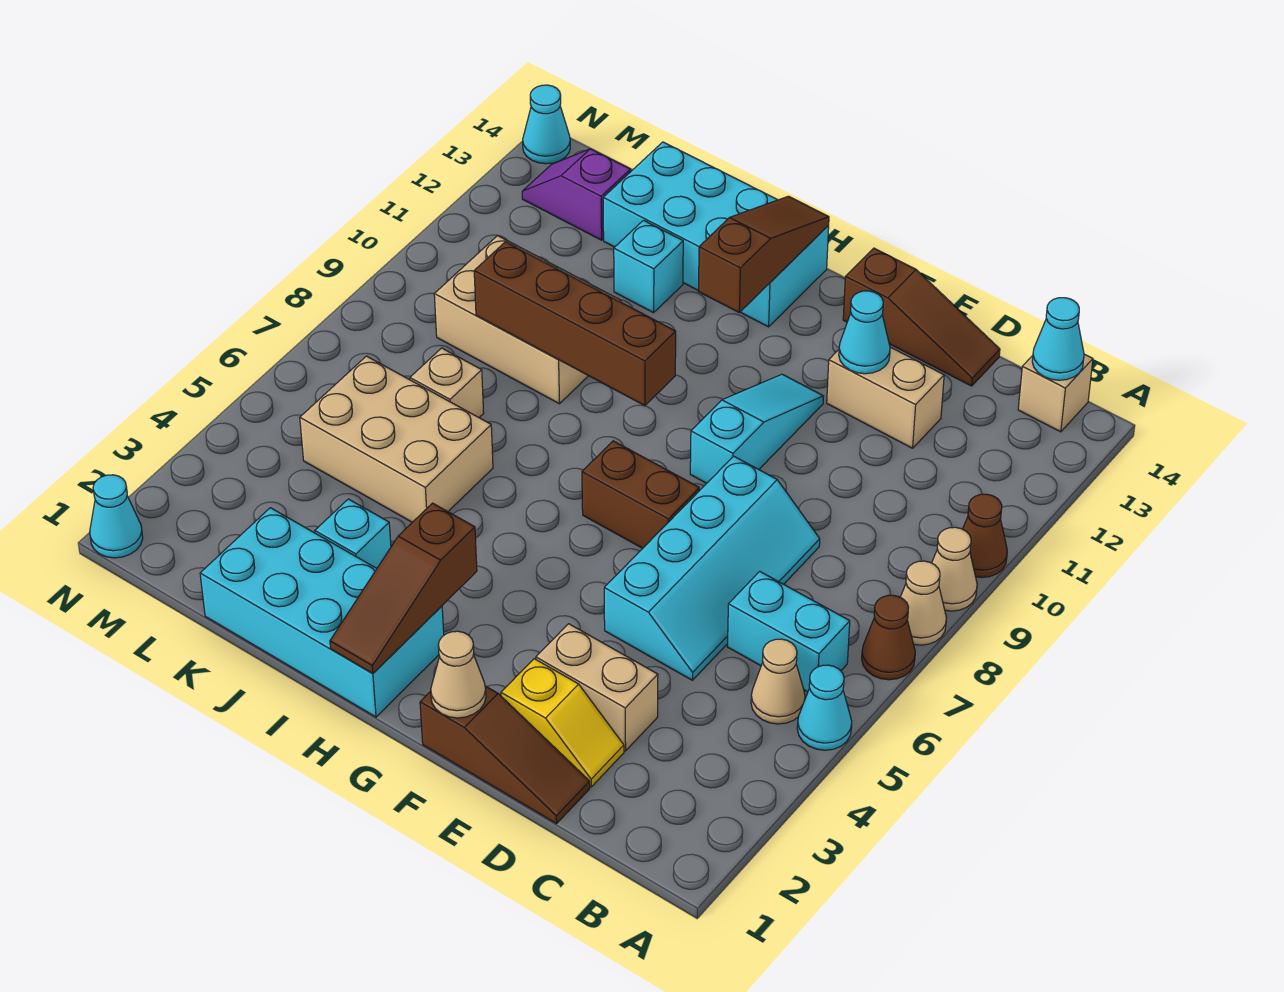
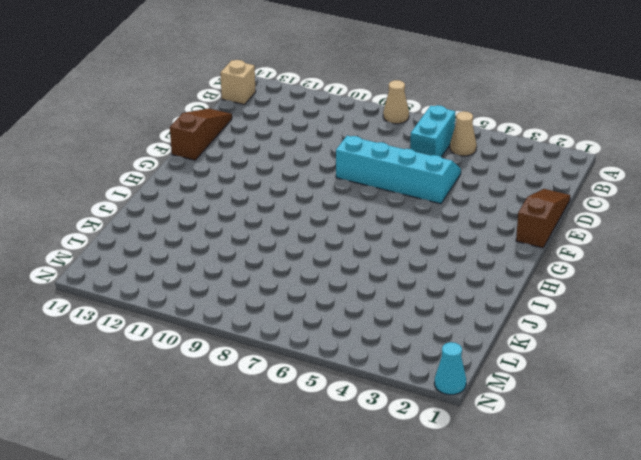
none -> cyan 1x1 cone [797,665,852,750]
none -> brown 1x1 cone [862,595,915,680]
none -> tan 1x1 cone [932,527,977,611]
none -> brown 1x1 cone [963,494,1007,578]

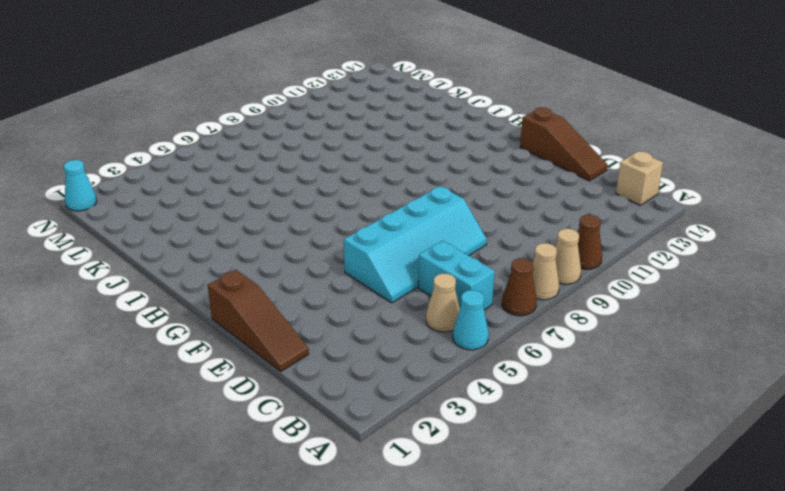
none -> yellow 1x2 slope [501,659,624,787]
none -> tan 1x2 brick [536,624,658,751]
none -> tan 1x2 brick [827,347,944,448]
none -> brown 1x2 brick [582,441,699,548]

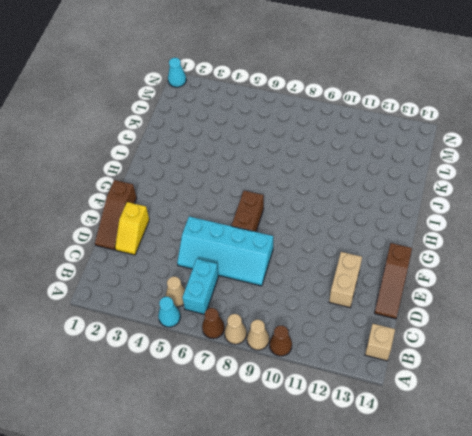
none -> tan 1x2 brick [536,624,658,751]
none -> cyan 1x3 slope [690,374,823,483]
none -> cyan 2x4 brick [200,508,444,717]
none -> cyan 2x4 brick [603,142,829,327]

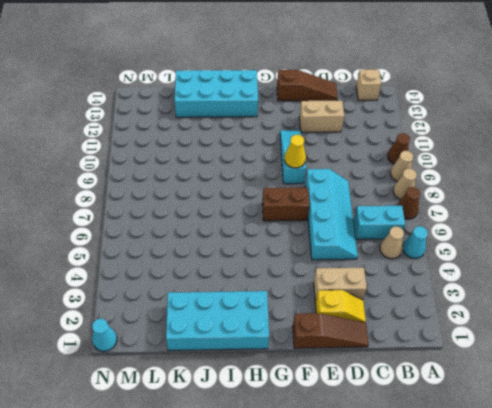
yellow 1x1 cone [284,135,306,168] -> none
none -> cyan 1x1 brick [315,499,391,568]
none -> tan 2x3 brick [300,356,493,522]
none -> tan 2x3 brick [434,236,621,404]
none -> cyan 1x1 brick [614,220,683,313]

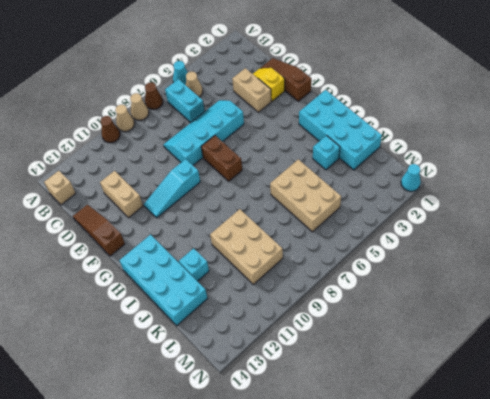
none -> tan 1x1 brick [410,348,484,417]
none -> purple 1x2 slope [522,149,630,240]
none -> cyan 1x1 cone [523,85,570,164]
none -> cyan 1x1 cone [1032,298,1084,380]

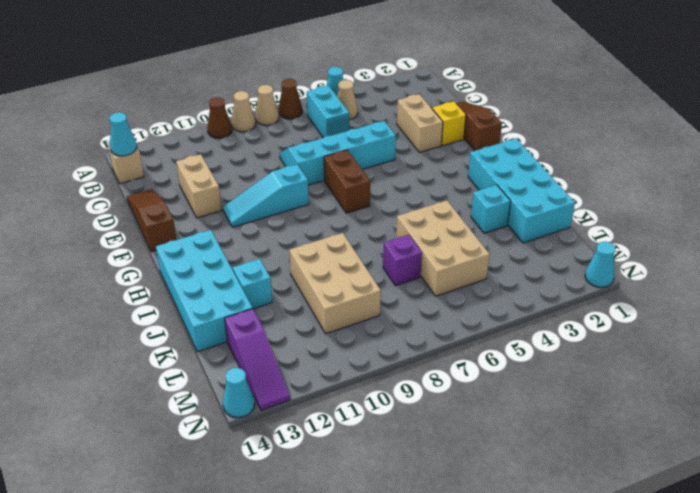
purple 1x1 brick [383,235,422,286] -> tan 1x1 brick [410,348,484,417]
purple 1x3 slope [225,309,290,410] -> purple 1x2 slope [522,149,630,240]
none -> cyan 1x1 cone [839,291,890,374]
none -> tan 1x1 cone [431,631,486,718]
none -> brown 1x3 slope [330,503,477,673]
none -> brown 1x4 brick [474,242,676,406]

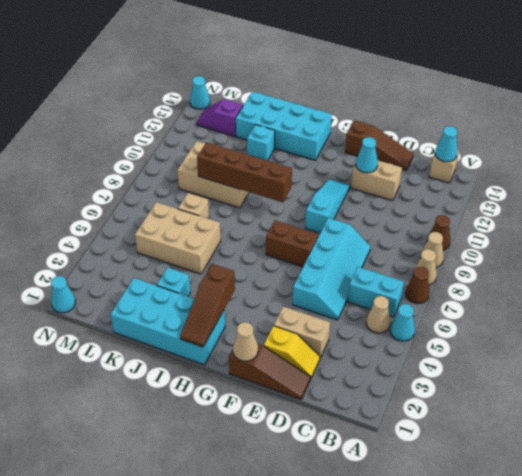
none -> brown 1x3 slope [698,196,829,312]

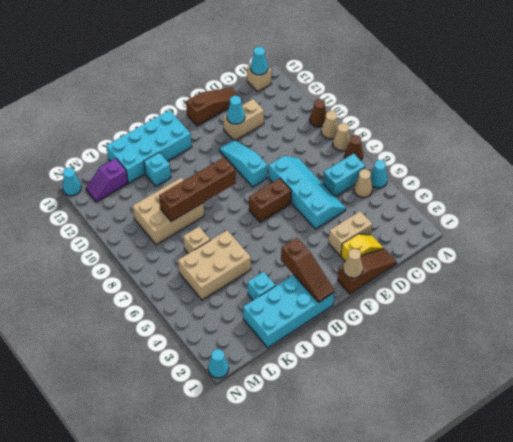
none -> brown 1x3 slope [698,196,829,312]

